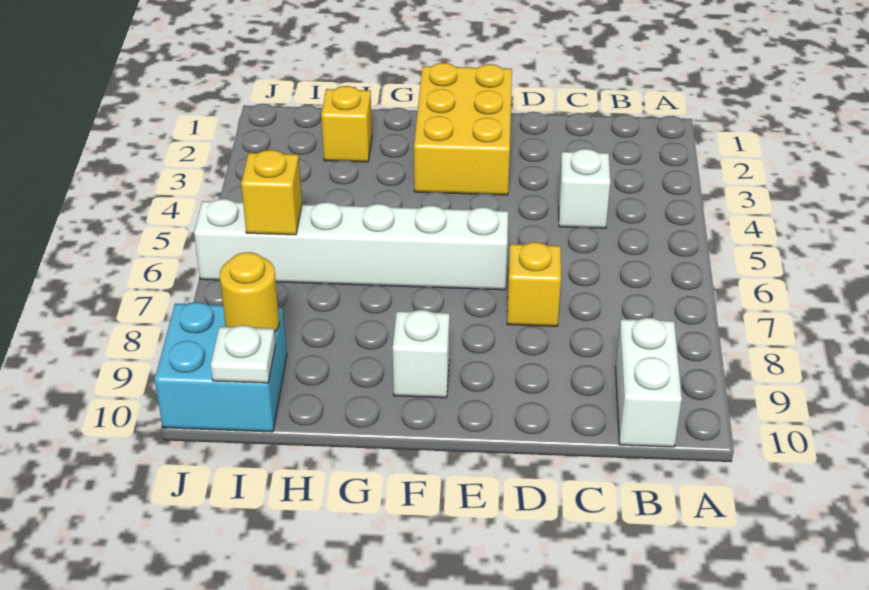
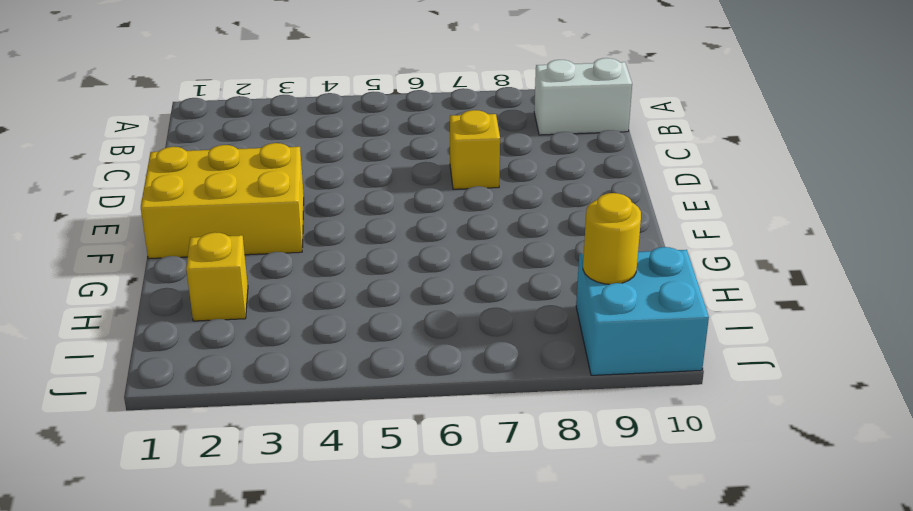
none -> white 1x1 brick [559,149,610,228]
none -> white 1x6 brick [194,199,508,290]

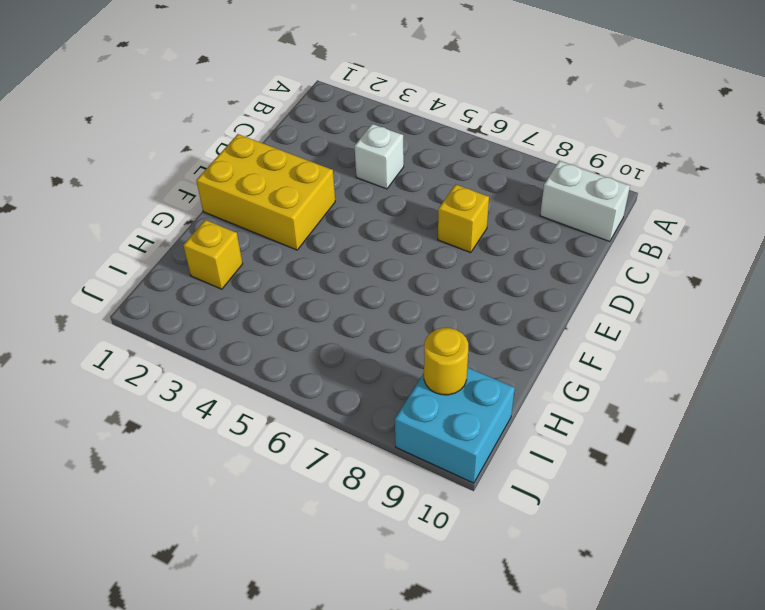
none -> white 1x6 brick [194,199,508,290]
none -> white 1x1 brick [393,310,450,398]

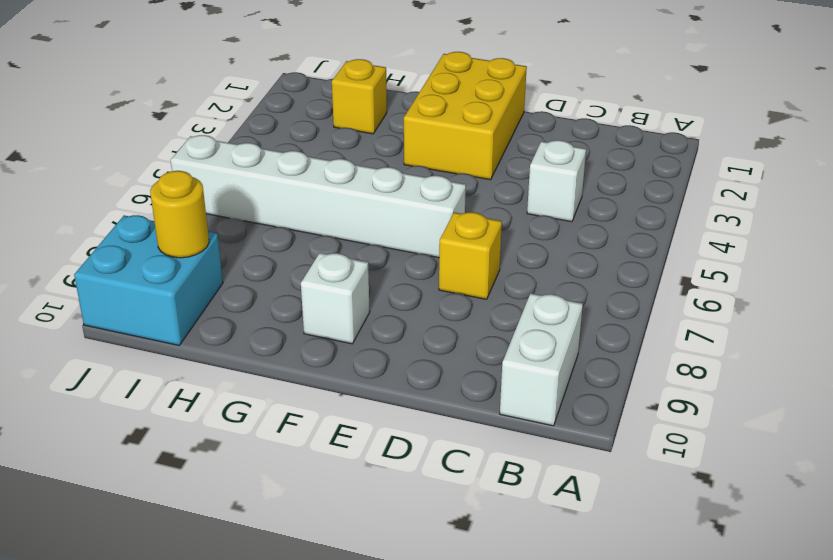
none -> yellow 1x1 brick [241,150,302,235]
none -> white 1x1 plate [211,325,275,383]

